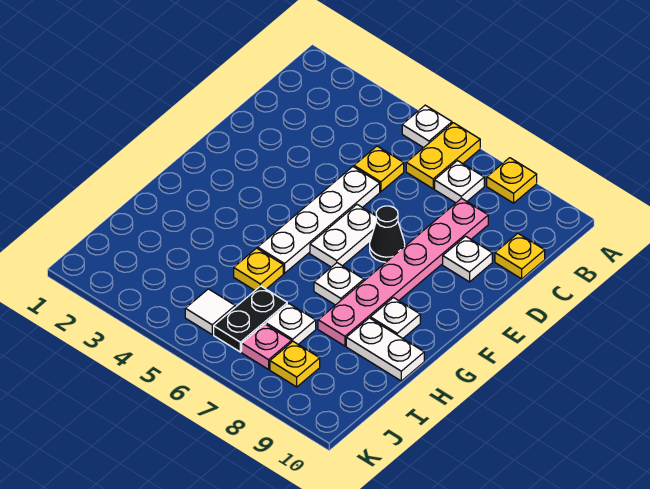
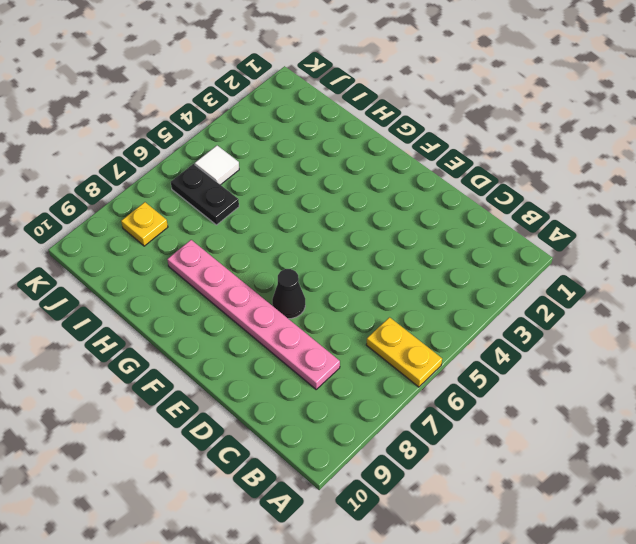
none -> white 1x1 plate [402,105,452,148]
none -> yellow 1x1 plate [487,158,537,203]
none -> white 1x1 plate [435,161,484,203]

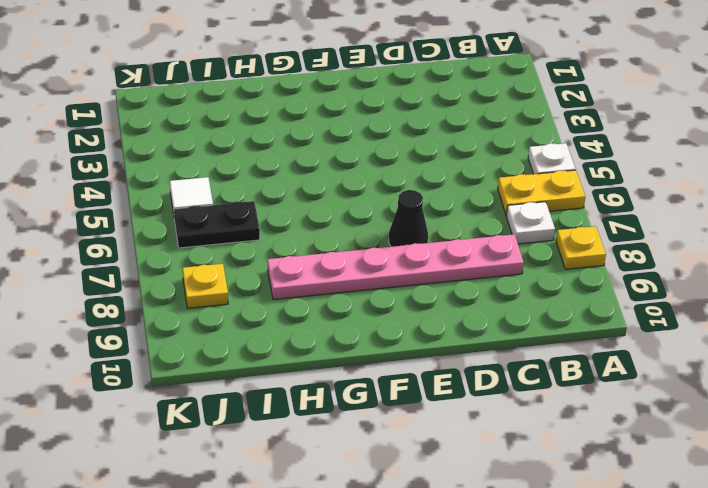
none -> yellow 1x1 plate [354,146,404,192]
none -> yellow 1x1 plate [495,234,545,279]
none -> white 1x4 plate [258,167,380,273]

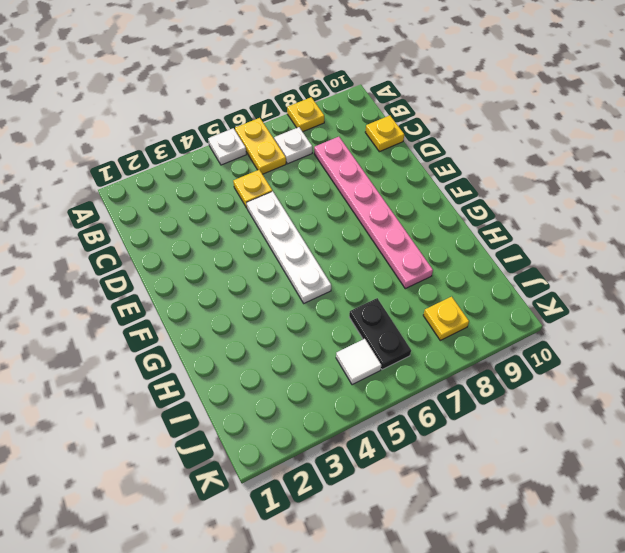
none -> white 1x1 plate [443,236,492,282]
none -> white 1x2 plate [310,205,376,267]
none -> black 1x1 cone [370,206,405,262]

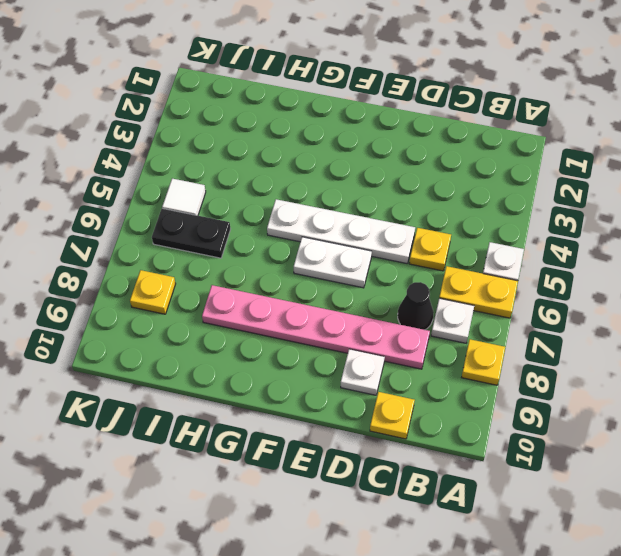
black 1x1 cone [398,282,434,330] -> black 1x1 cone moved to [370,206,405,262]
none -> white 1x1 plate [314,263,364,305]
none -> white 1x1 plate [370,298,420,338]
none -> yellow 1x1 plate [234,248,283,290]

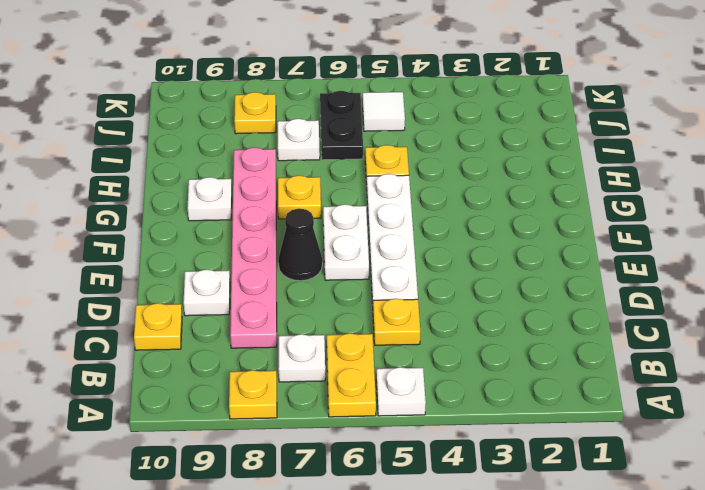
yellow 1x1 plate [278,176,321,219] -> white 1x1 plate [314,263,364,305]
none -> white 1x2 plate [346,318,424,381]
none -> pink 1x1 plate [242,324,292,369]

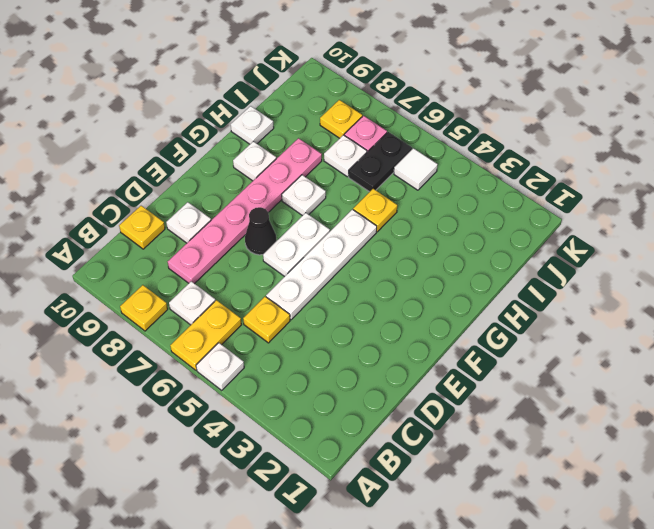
white 1x1 plate [231,106,274,144] -> white 1x2 plate [346,318,424,381]

